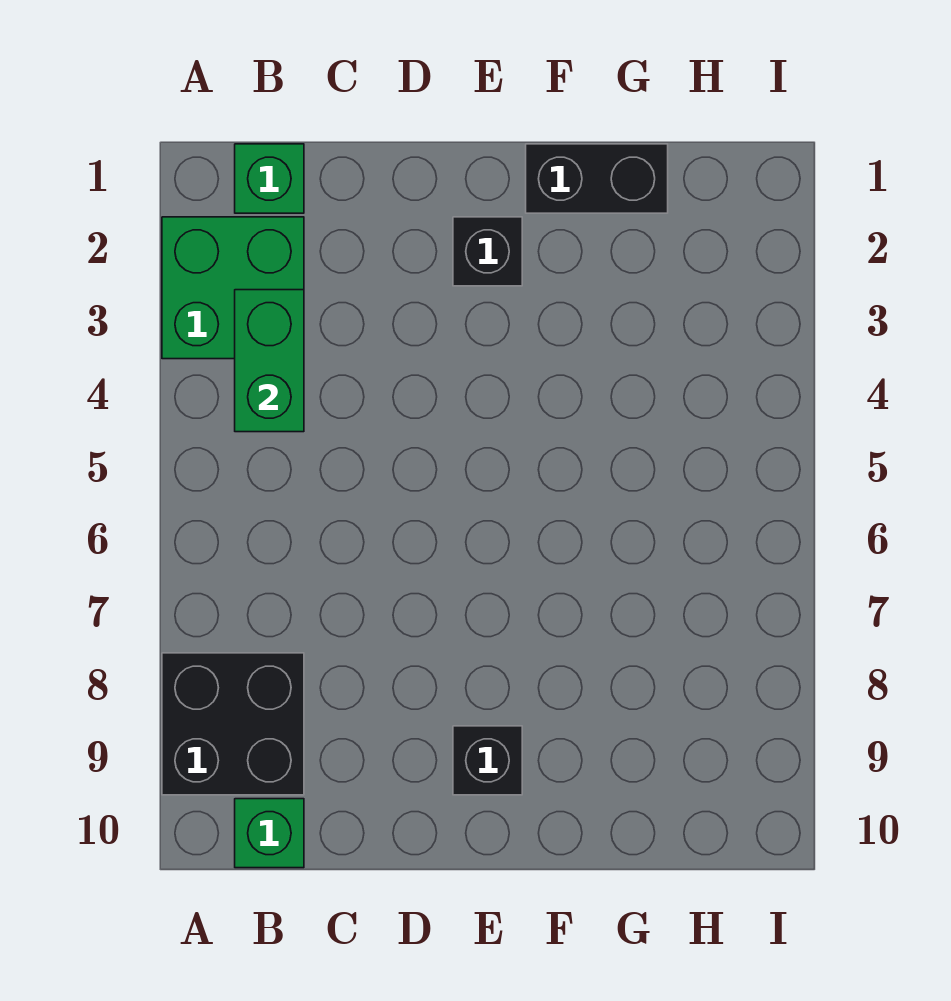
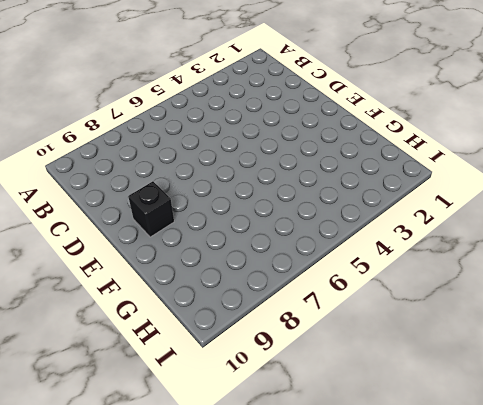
none -> green 2x2 brick [162,217,304,359]
none -> black 2x2 brick [162,653,304,795]

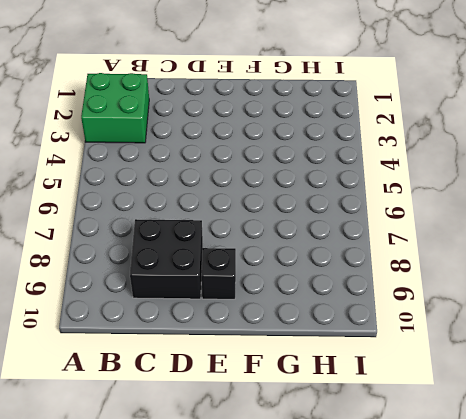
black 2x2 brick [130,219,203,299] -> black 2x2 brick moved to [162,653,304,795]
none -> green 1x1 brick [235,144,304,213]
none -> green 1x1 brick [235,799,304,868]

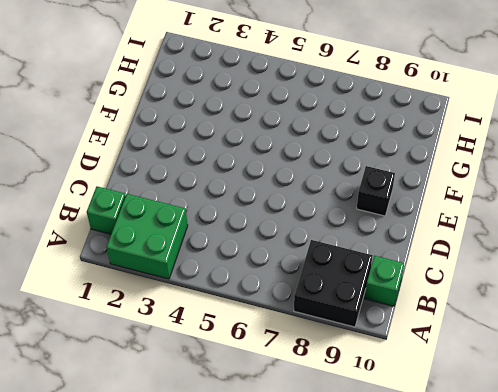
none -> black 1x1 brick [453,217,522,286]
none -> black 1x2 brick [526,144,668,213]

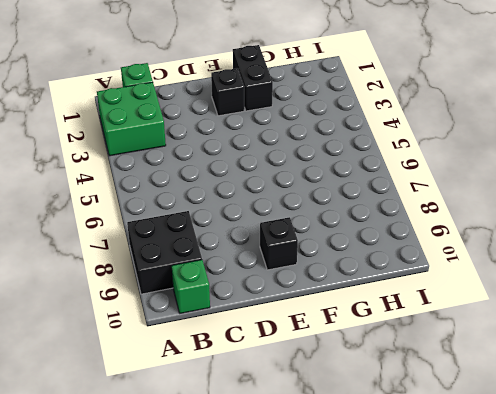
black 1x2 brick [233,45,273,111] -> black 1x2 brick turned to [526,144,668,213]
none -> green 1x2 brick [235,290,304,432]

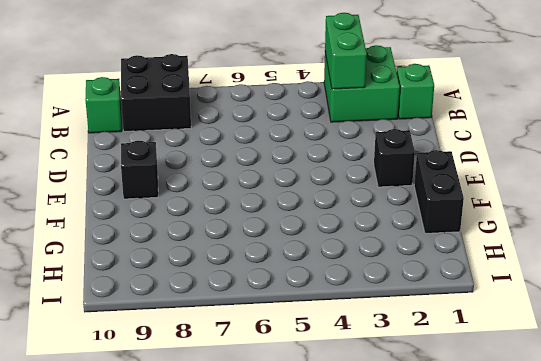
green 1x2 brick [325,13,367,89] -> green 1x2 brick turned to [235,290,304,432]

